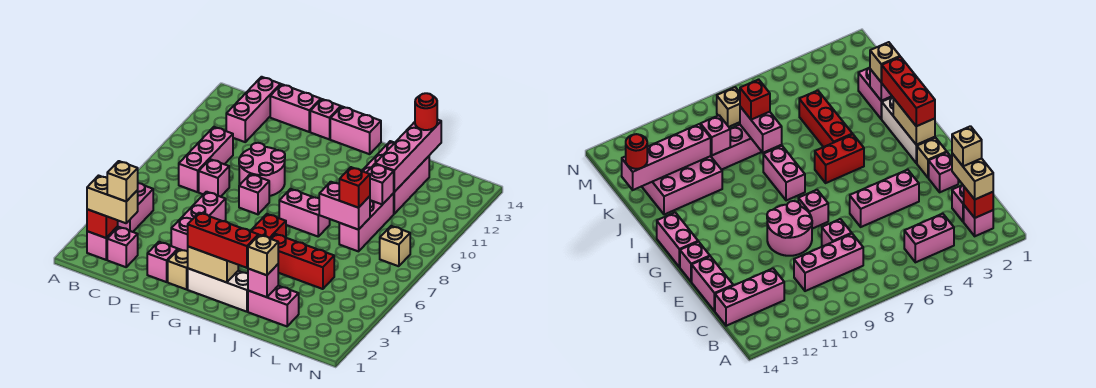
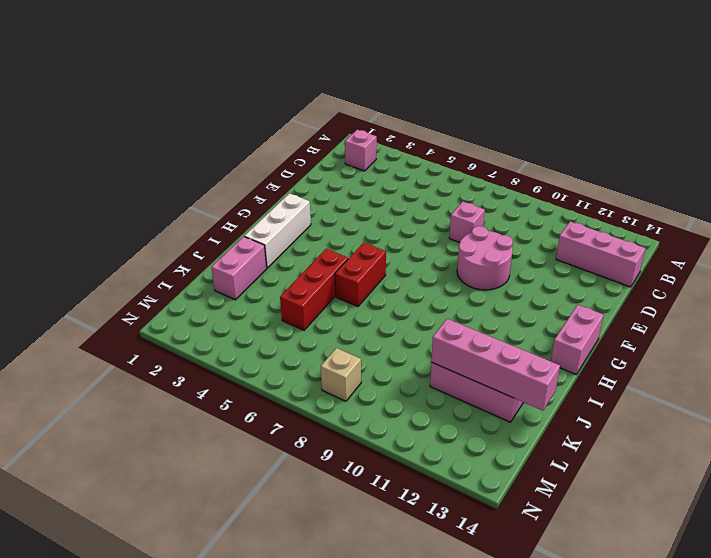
red 1x2 brick [335,243,386,306] -> red 1x2 brick turned to [251,214,286,238]
none -> pink 1x2 brick [118,183,153,232]
none -> pink 1x1 brick [107,227,138,267]
none -> pink 1x3 brick [179,127,233,192]
none -> pink 1x2 brick [270,84,321,132]

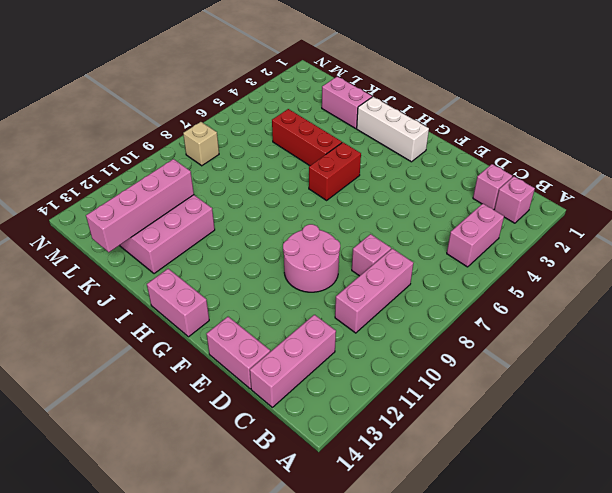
none -> pink 1x1 brick [147,242,178,282]
none -> pink 1x3 brick [171,192,226,252]
none -> tan 1x1 brick [168,249,188,289]
none -> pink 1x1 brick [239,174,269,214]

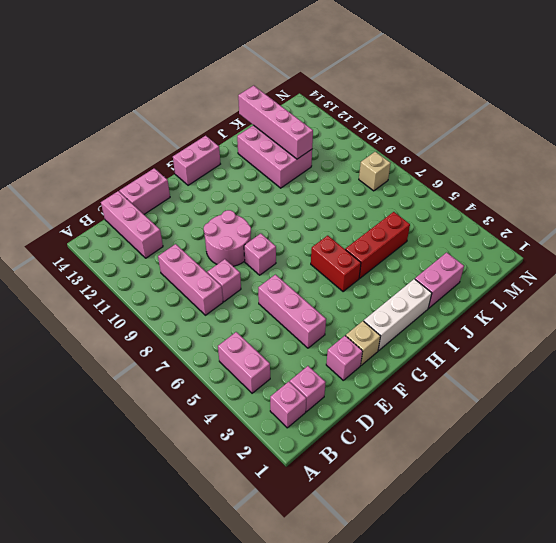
none -> pink 1x1 brick [310,99,341,139]
none -> pink 1x2 brick [279,189,330,236]
none -> pink 1x3 brick [339,193,394,251]
none -> red 1x1 brick [87,209,118,238]

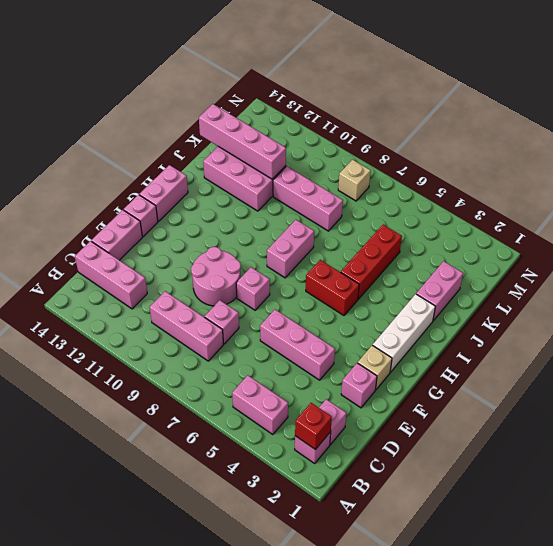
none -> tan 1x2 brick [188,247,238,282]
none -> pink 1x1 brick [248,264,278,297]
none -> pink 1x2 brick [319,182,370,230]
none -> pink 1x1 brick [367,164,394,205]

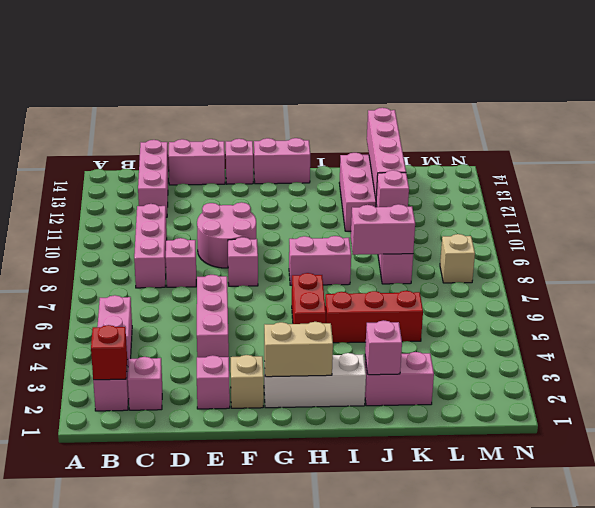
none -> tan 1x2 brick [87,176,138,223]
none -> red 1x3 brick [188,213,258,268]
none -> tan 1x1 brick [248,235,278,275]
none -> red 1x1 brick [339,167,370,208]

